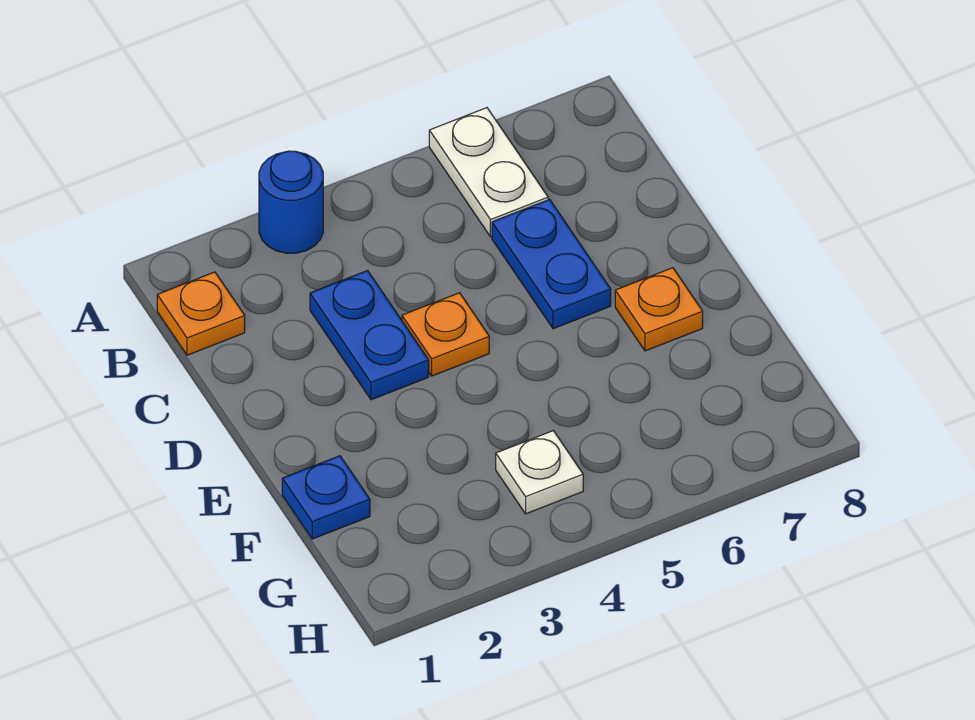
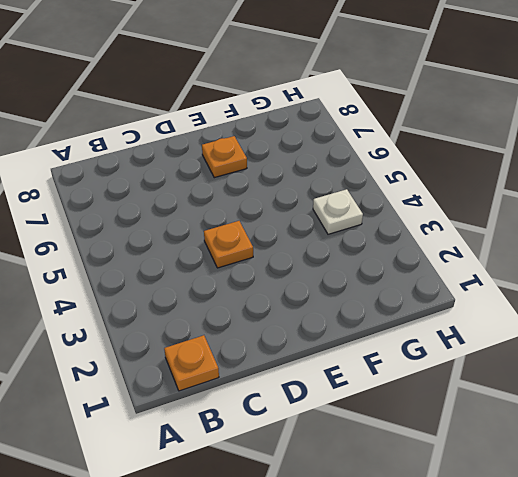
none -> blue 1x1 round brick [259,151,323,253]
none -> white 1x2 plate [429,108,548,237]

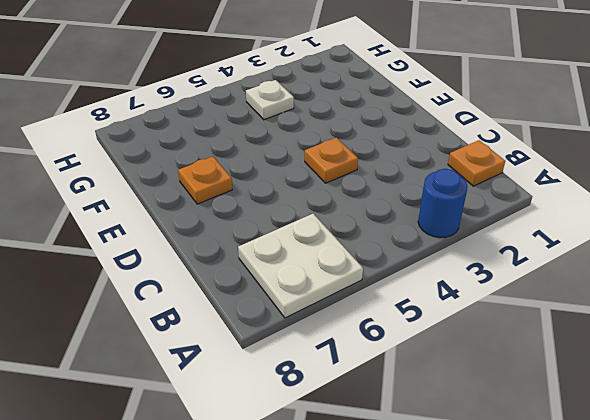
white 2x2 plate [238,214,363,318] -> white 1x2 plate [429,108,548,237]
none -> blue 1x2 plate [310,271,429,400]
none -> blue 1x2 plate [492,200,611,329]

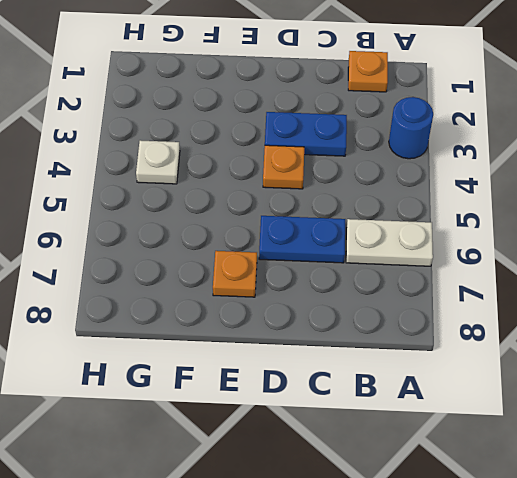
none -> blue 1x1 plate [282,456,370,539]

